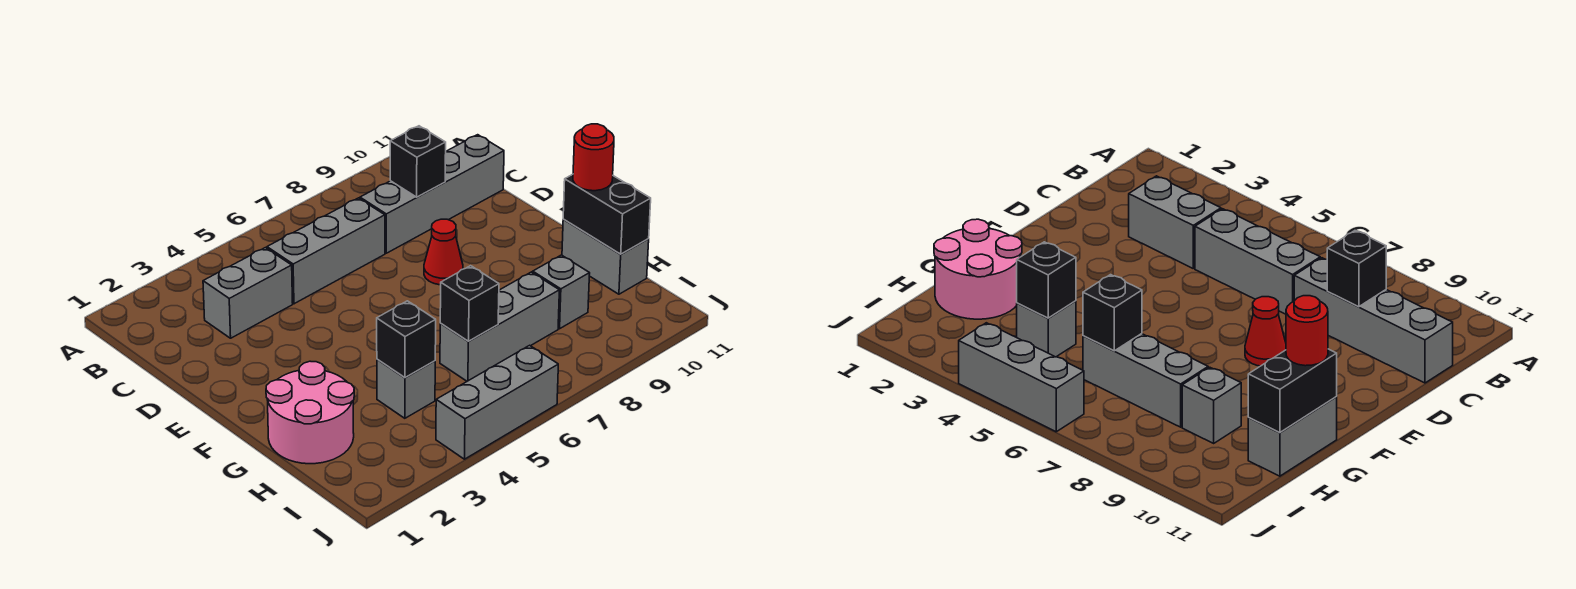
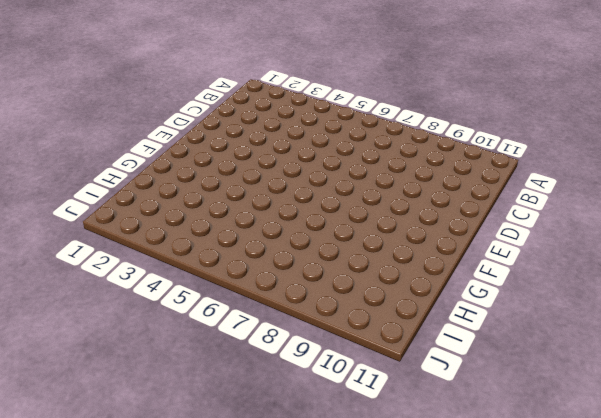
none -> grey 1x2 brick [203,248,293,338]
none -> grey 1x3 brick [267,198,385,304]
none -> grey 1x4 brick [360,135,504,253]

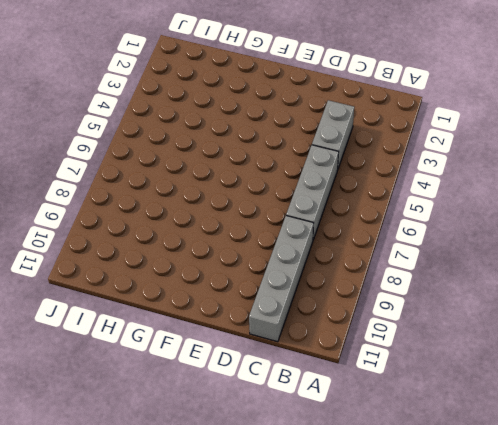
none -> red 1x1 cone [424,219,463,285]
none -> pink 2x2 round brick [266,361,354,464]
none -> grey 1x2 brick [562,220,649,294]

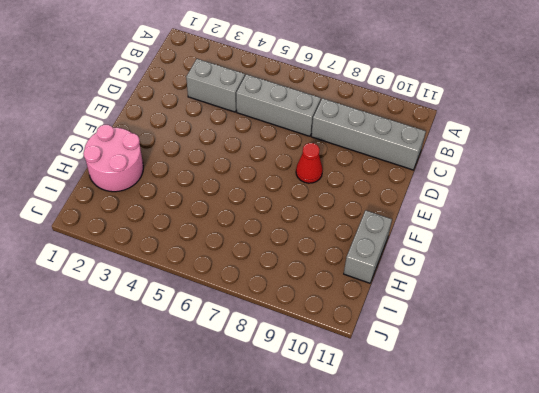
none -> grey 1x1 brick [377,359,435,418]
none -> grey 1x3 brick [440,272,559,381]
none -> grey 1x1 brick [533,255,590,329]

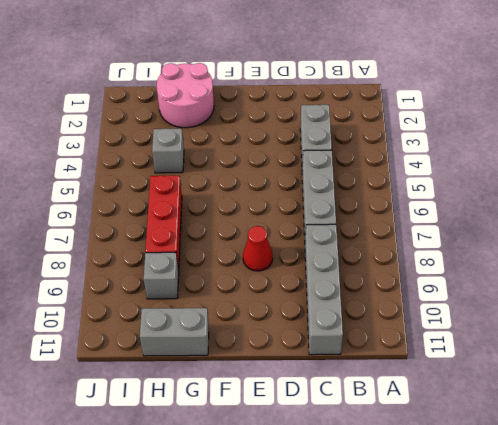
red 1x3 brick [145,176,182,271] -> grey 1x3 brick [440,272,559,381]
none -> grey 1x3 brick [436,345,558,459]
none -> black 1x1 brick [390,126,446,197]
none -> black 1x2 brick [563,174,651,254]

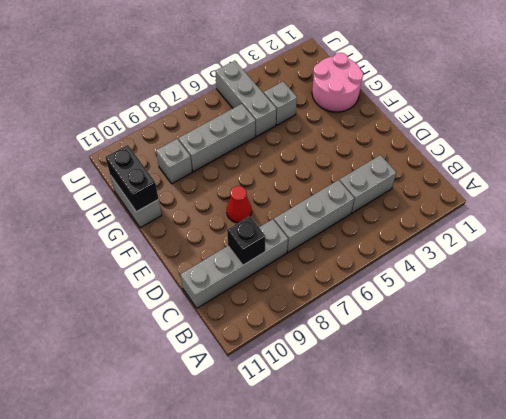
grey 1x3 brick [215,61,276,137] -> grey 1x3 brick turned to [436,345,558,459]
none -> black 1x1 brick [377,301,436,378]
none -> black 1x1 brick [440,266,499,341]
none -> red 1x1 round brick [573,124,614,191]

